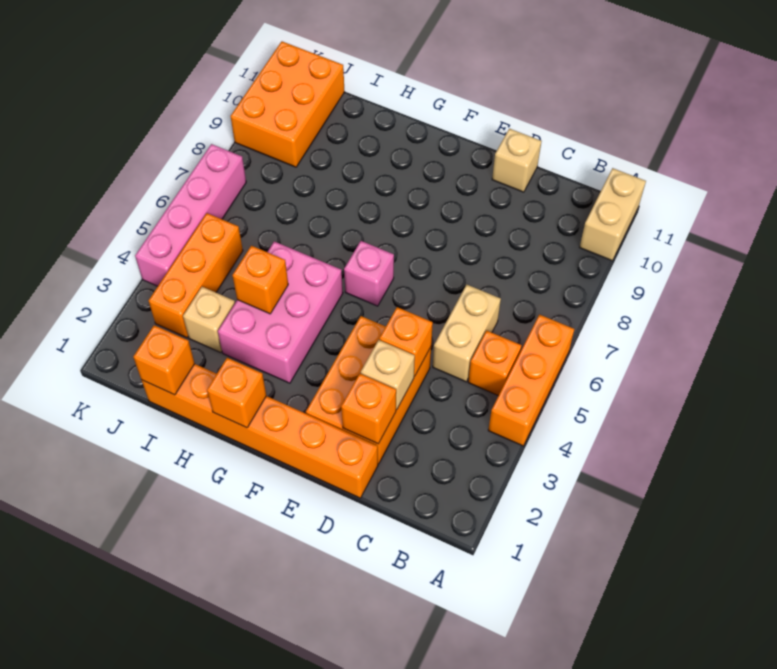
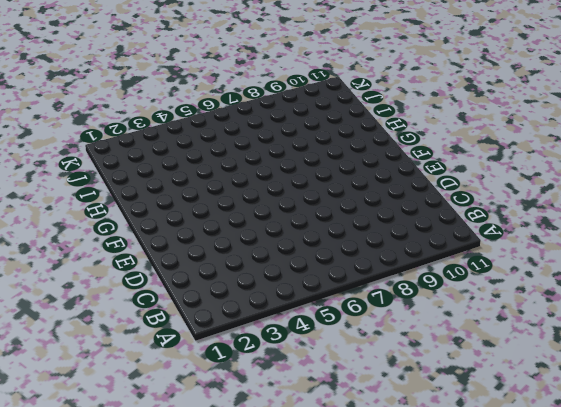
none -> orange 1x3 brick [488,315,574,446]
none -> tan 1x2 brick [580,168,646,261]
none -> orange 1x1 brick [468,331,522,396]

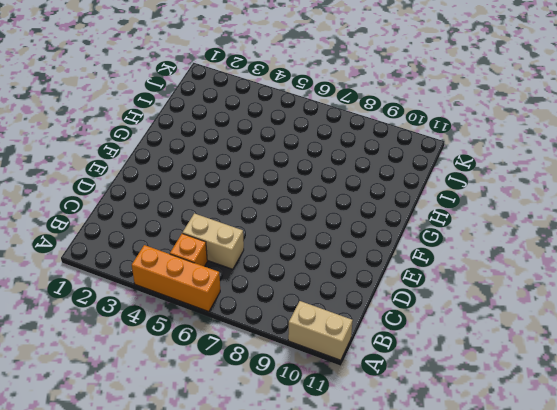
none -> orange 1x6 brick [142,364,378,498]
none -> orange 2x3 brick [306,316,431,464]
none -> tan 1x1 brick [492,129,541,192]

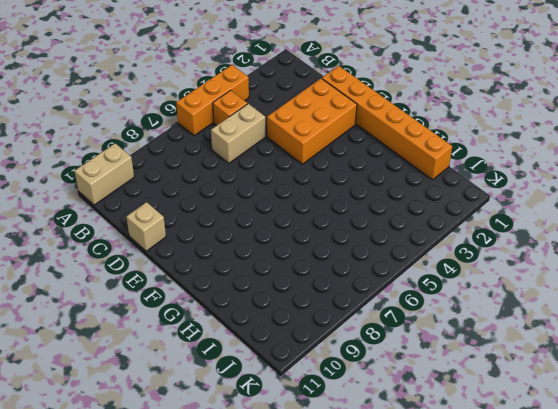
none -> pink 1x1 brick [344,241,394,306]
none -> pink 2x3 brick [218,241,343,383]
none -> tan 1x1 brick [183,287,235,353]

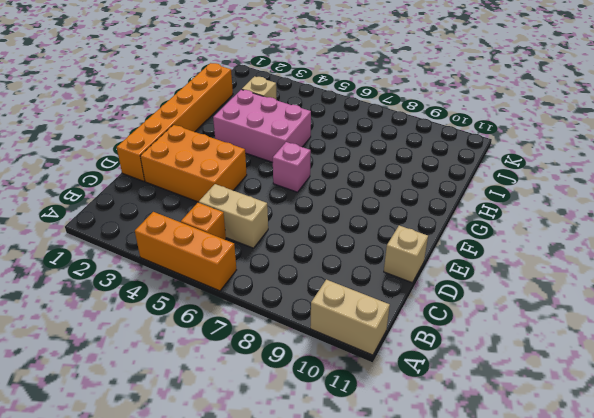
none -> orange 1x3 brick [148,213,243,338]
none -> orange 2x3 brick [230,41,345,167]
none -> pink 1x4 brick [135,144,246,286]

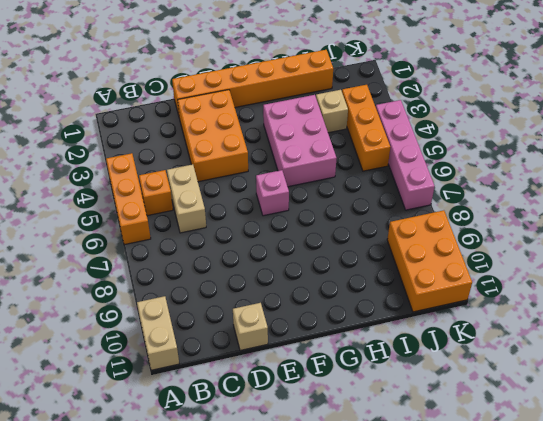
none -> orange 1x1 brick [341,374,396,444]
none -> tan 1x1 brick [361,340,415,410]
none -> orange 1x1 brick [379,307,433,376]

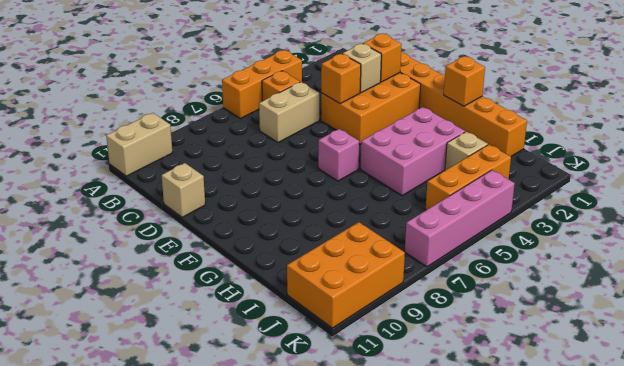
none -> orange 1x1 brick [232,246,288,314]
none -> orange 1x1 brick [133,325,195,395]

